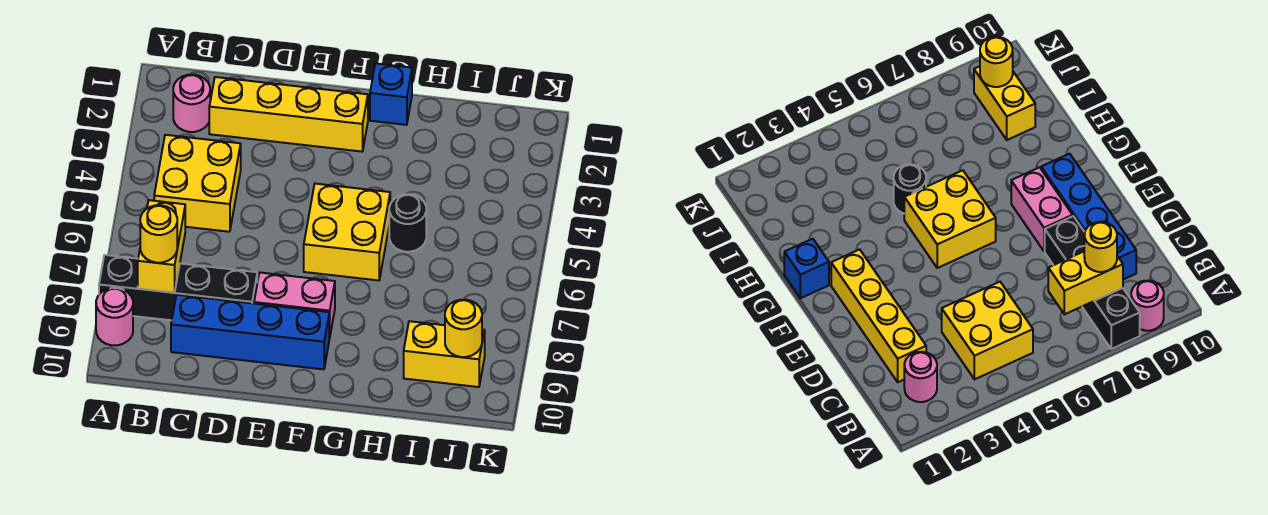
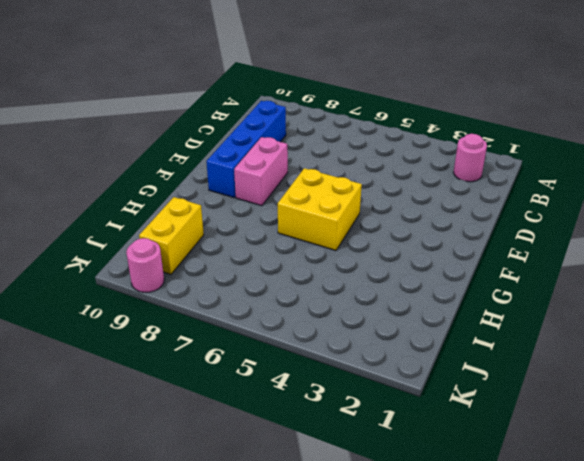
pink 1x1 round brick [126,238,164,292] -> pink 1x1 round brick moved to [96,288,133,345]
none -> black 1x4 brick [99,255,257,320]
none -> yellow 2x2 brick [154,135,241,232]
none -> yellow 1x4 brick [209,77,368,152]

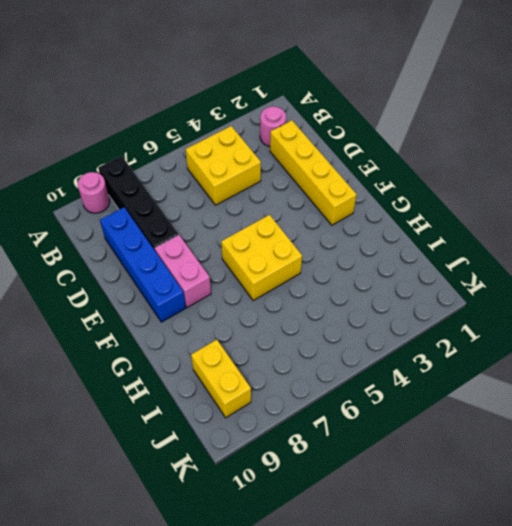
none -> blue 1x1 brick [370,63,412,125]
none -> black 1x1 round brick [389,194,426,252]
none -> yellow 1x2 brick [138,200,185,293]

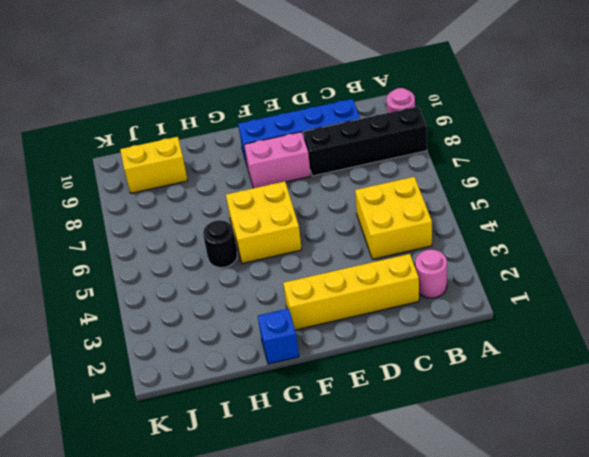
none -> yellow 1x2 brick [138,200,185,293]
none -> yellow 1x1 round brick [445,300,482,357]
none -> yellow 1x1 round brick [140,205,177,263]

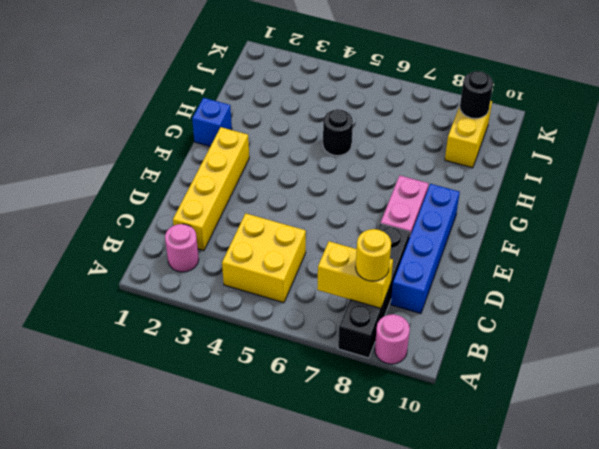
black 1x1 round brick [460,71,493,118] -> yellow 1x1 round brick [445,300,482,357]
none -> yellow 2x2 brick [304,184,390,280]

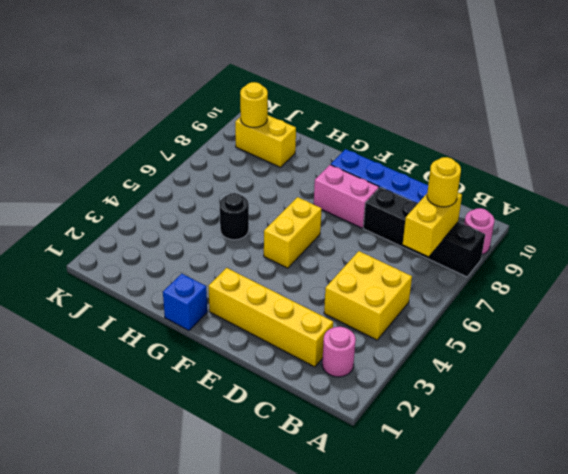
yellow 1x2 brick [264,197,322,268] -> yellow 2x2 brick [304,184,390,280]

